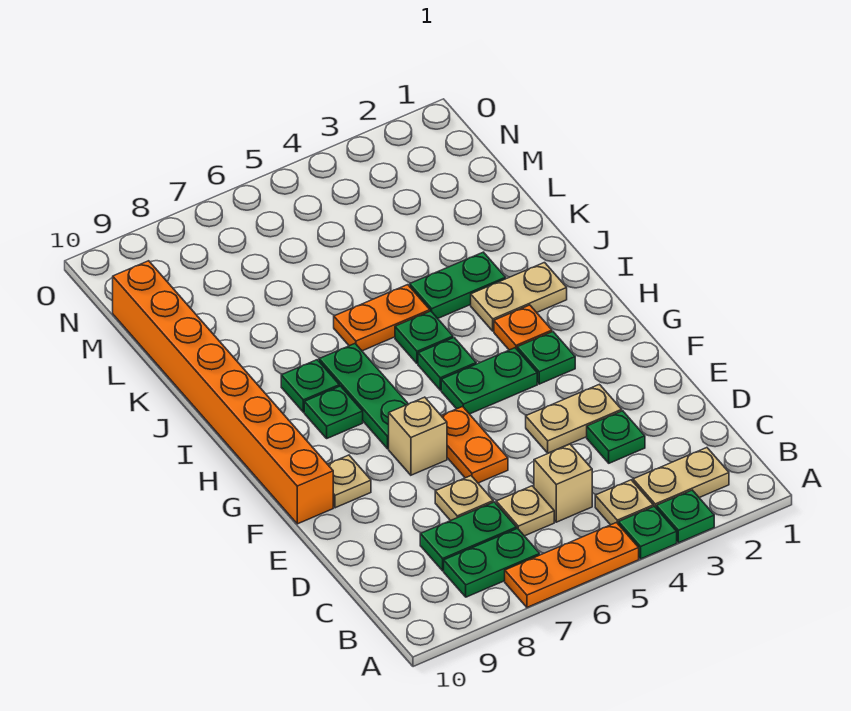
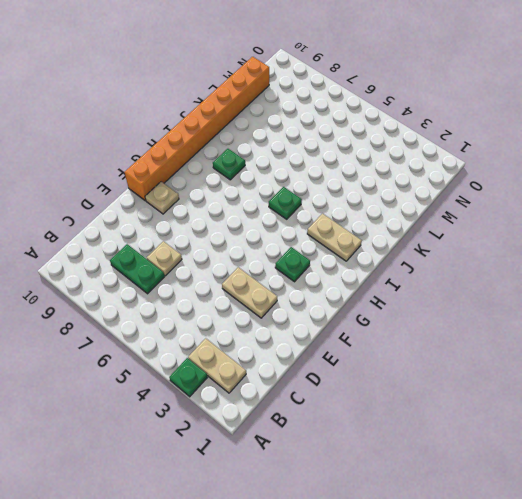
none -> green 1x1 plate [618,506,677,559]
none -> orange 1x3 plate [505,523,639,607]
none -> tan 1x1 plate [595,480,653,525]

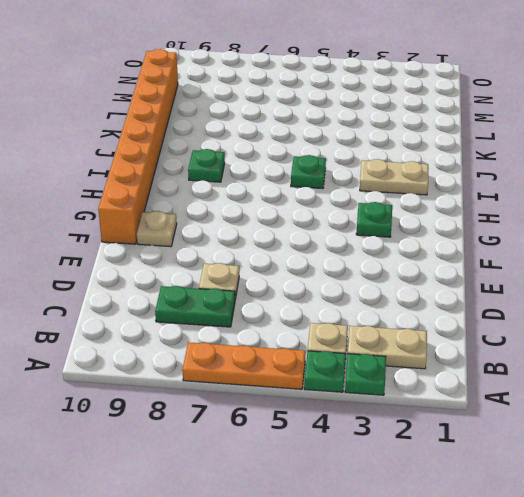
none -> green 1x2 plate [444,529,540,597]
none -> tan 1x1 brick [534,444,592,522]
none -> tan 1x1 plate [496,486,554,536]

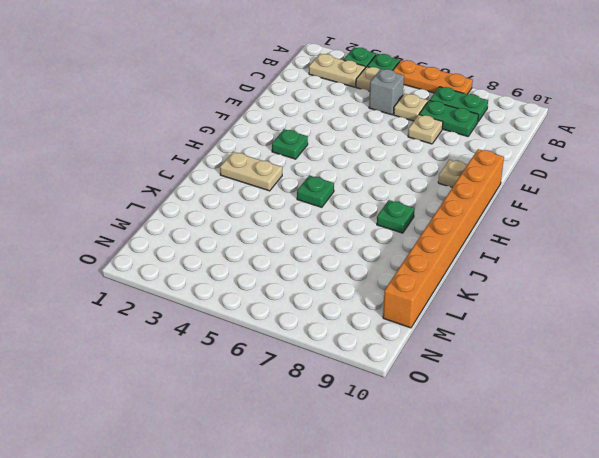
grey 1x1 brick [369,69,404,115] -> tan 1x1 brick [534,444,592,522]
none -> green 1x1 plate [587,411,645,463]
none -> tan 1x2 plate [526,384,622,453]
none -> orange 1x2 plate [441,407,508,483]

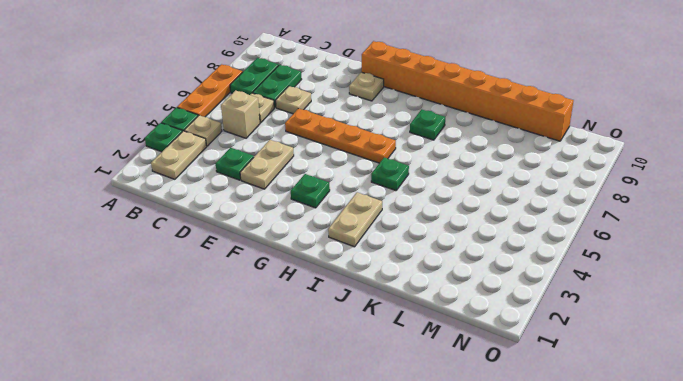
orange 1x4 plate [285,108,396,163] -> orange 1x2 plate [441,407,508,483]
none -> tan 1x1 brick [389,397,447,475]
none -> green 1x2 plate [441,348,537,414]
none -> green 1x3 plate [319,344,408,449]

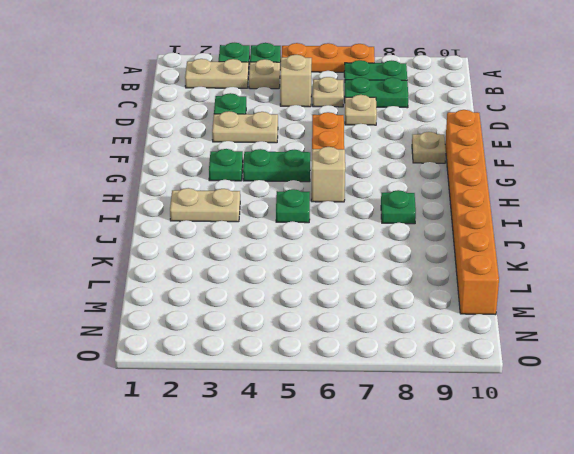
tan 1x1 brick [311,147,345,202] -> tan 1x1 brick moved to [389,397,447,475]
none -> green 1x3 plate [319,344,408,449]
none -> orange 1x1 plate [494,305,552,350]
none -> green 1x1 plate [418,338,476,390]

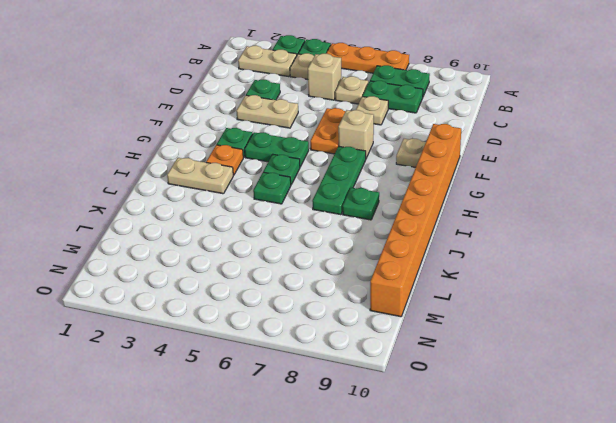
none -> green 1x1 plate [304,386,363,438]
none -> green 1x2 plate [410,252,506,318]
none -> orange 1x2 plate [334,285,430,351]

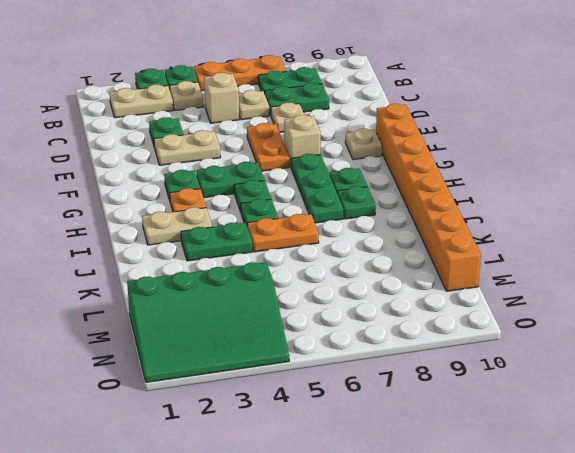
green 3x4 slope [127,262,289,382] -> none

